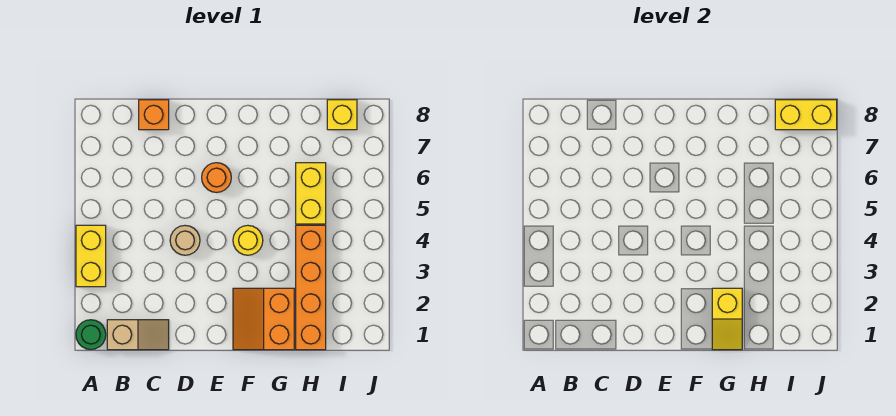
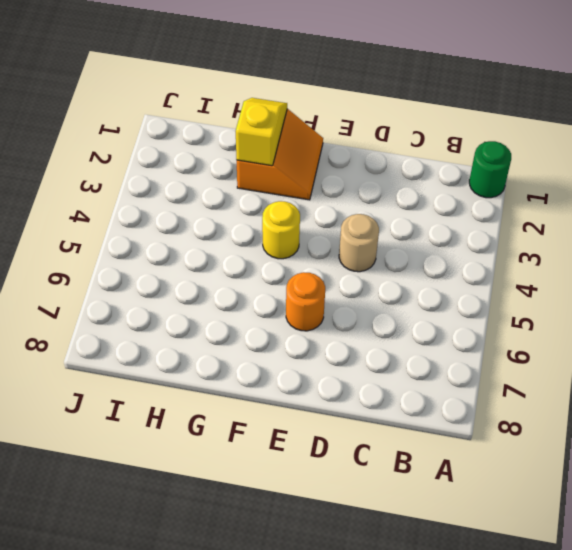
none -> yellow 1x2 brick [76,225,106,287]
none -> tan 1x2 slope [107,320,169,350]
none -> orange 1x1 brick [139,100,169,130]

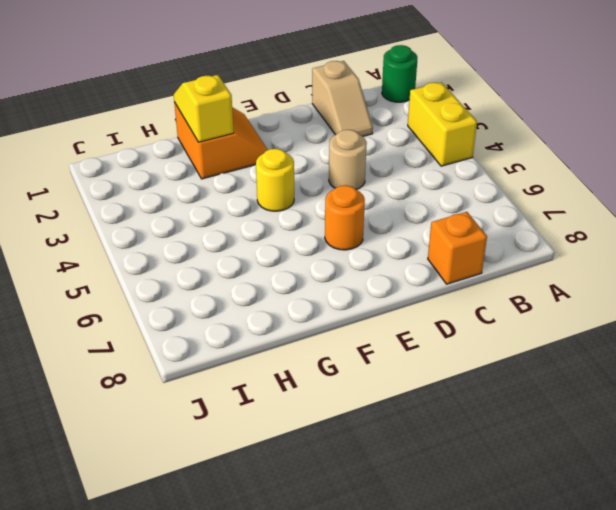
tan 1x2 slope [312,61,373,137] -> tan 1x2 slope turned to [107,320,169,350]
none -> orange 1x4 brick [296,225,326,350]
none -> yellow 1x2 brick [296,163,326,224]
none -> yellow 1x1 brick [327,100,357,130]

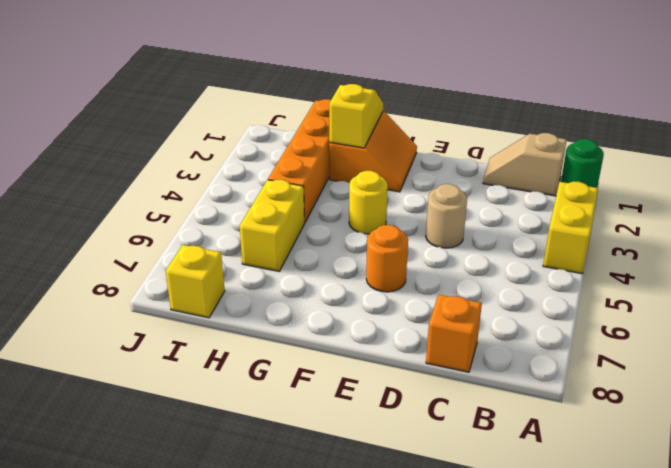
none -> yellow 1x2 brick [775,100,837,130]

